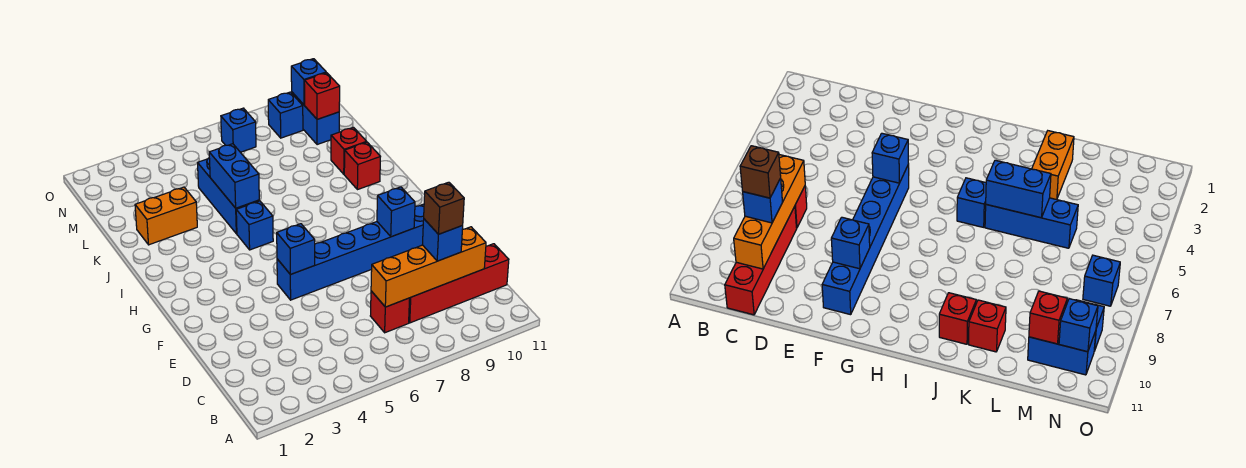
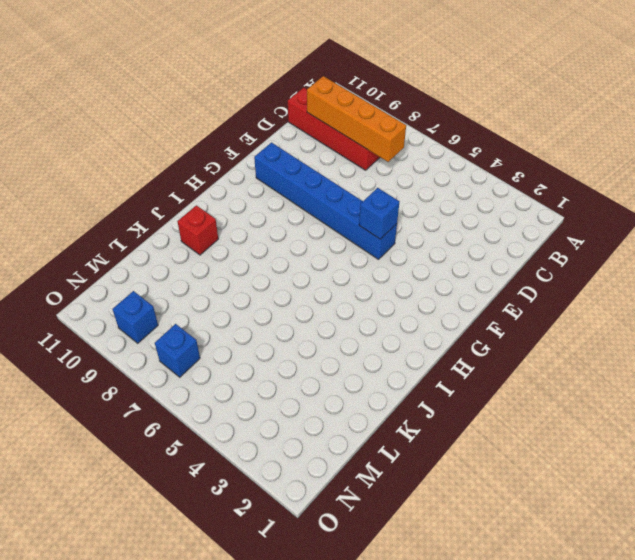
none -> red 1x1 brick [370,291,410,333]
none -> blue 1x1 brick [236,201,273,250]
none -> blue 1x3 brick [198,158,259,234]

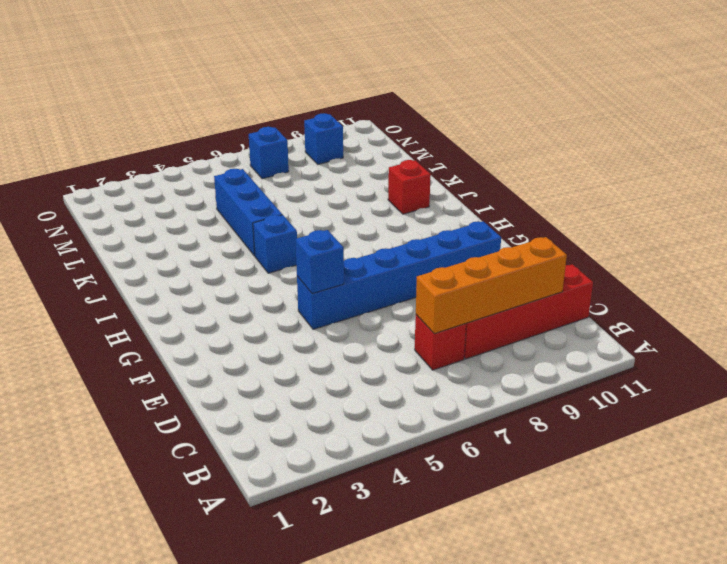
none -> orange 1x2 brick [135,187,197,245]
none -> red 1x1 brick [331,127,366,174]
none -> blue 1x2 brick [292,92,339,145]

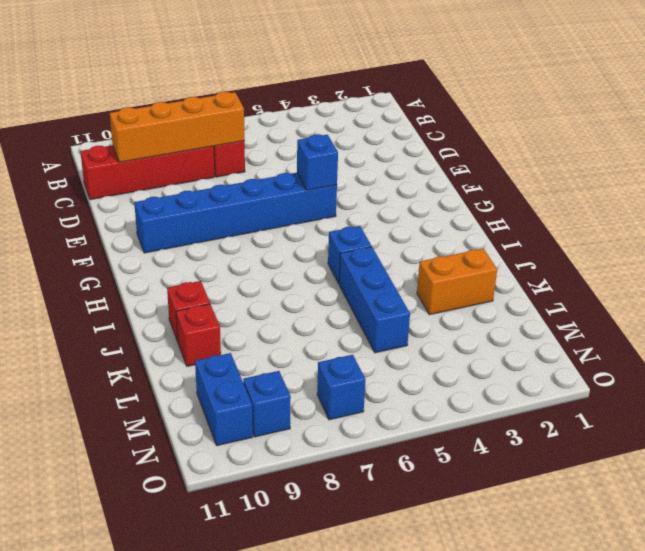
none -> blue 1x1 brick [377,187,415,237]
none -> blue 1x2 brick [209,144,259,208]
none -> red 1x1 brick [304,73,340,119]

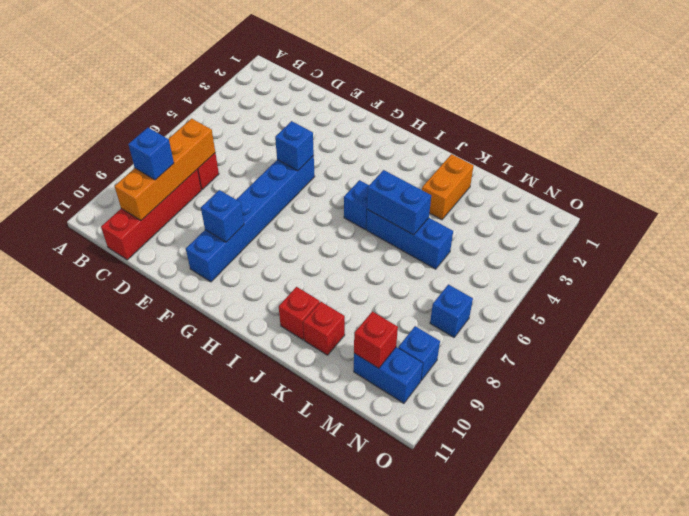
none -> blue 1x1 brick [291,59,326,105]
none -> brown 1x1 brick [424,182,464,234]

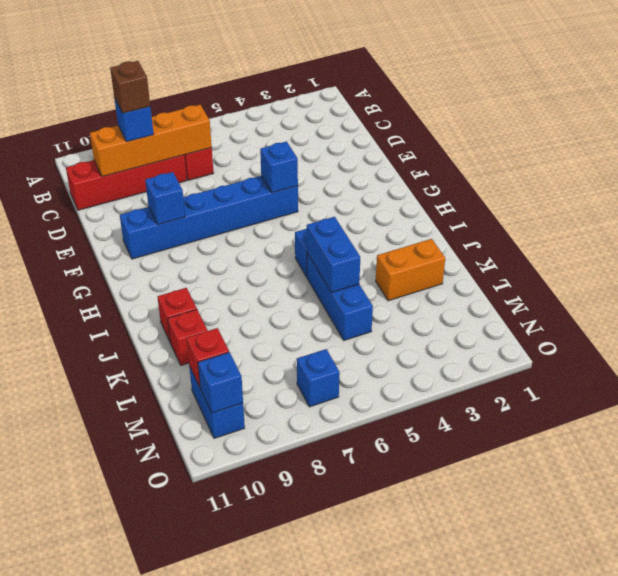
none -> blue 1x1 brick [268,92,303,138]

